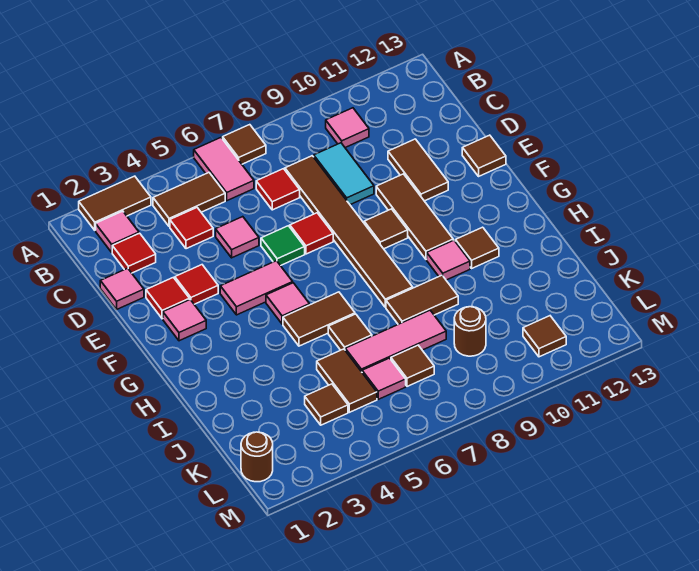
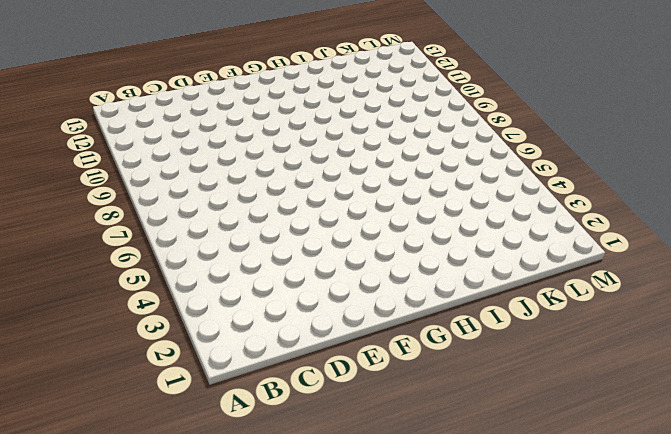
none -> brown 1x2 tile [79,176,151,230]
none -> pink 1x2 tile [194,138,254,201]
none -> brown 1x1 tile [223,125,266,164]
none -> pink 1x1 tile [96,211,139,252]

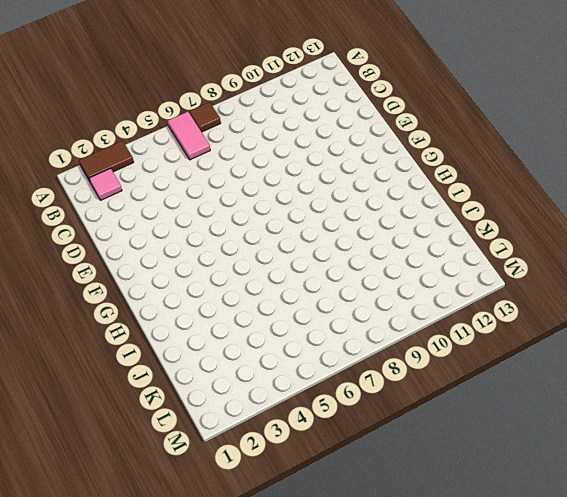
none -> brown 1x2 tile [153,173,225,227]
none -> pink 1x1 tile [326,108,369,148]
none -> red 1x1 tile [112,233,156,273]
none -> red 1x1 tile [170,208,213,249]

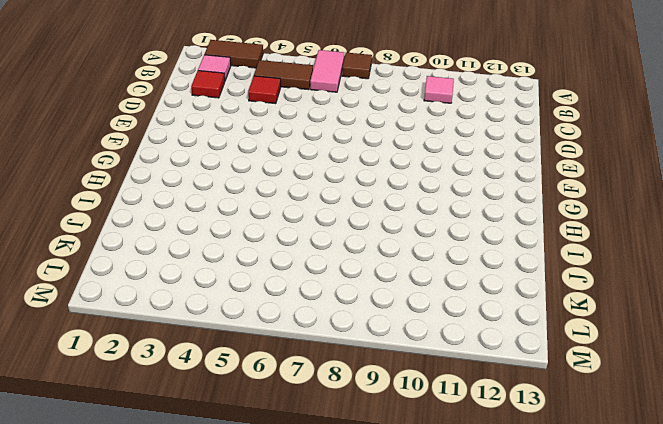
none -> red 1x1 tile [256,169,300,210]
none -> brown 1x6 tile [285,156,413,307]
none -> cyan 1x2 tile [314,143,374,205]
none -> pink 1x1 tile [100,268,144,309]

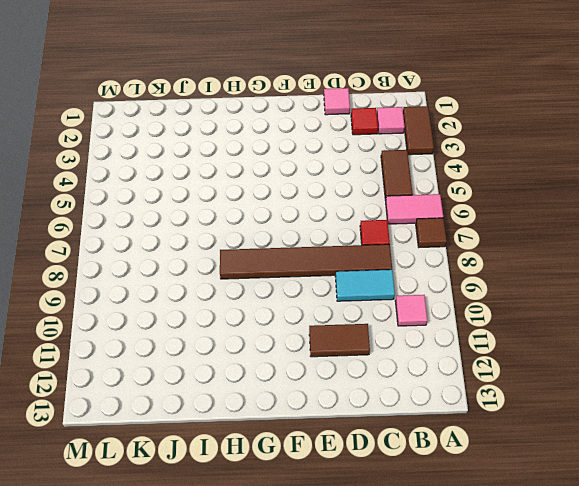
none -> red 1x1 tile [170,208,213,249]
none -> pink 1x1 tile [216,217,259,258]
none -> red 1x1 tile [146,277,189,319]
none -> red 1x1 tile [175,265,218,304]

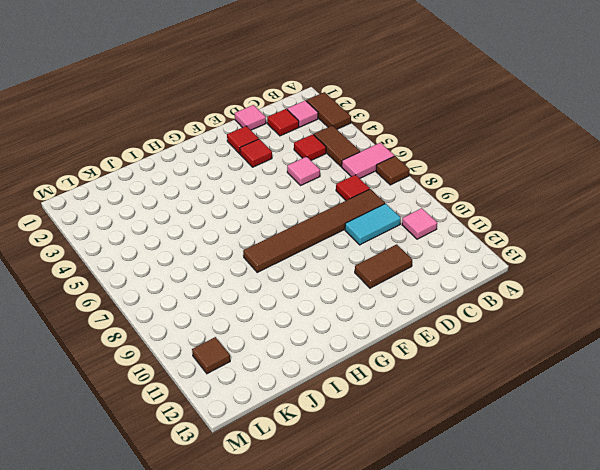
none -> green 1x1 tile [261,226,305,266]
none -> red 1x1 tile [290,213,333,254]
none -> brown 1x3 tile [376,174,453,259]
none -> brown 1x1 tile [462,135,506,176]

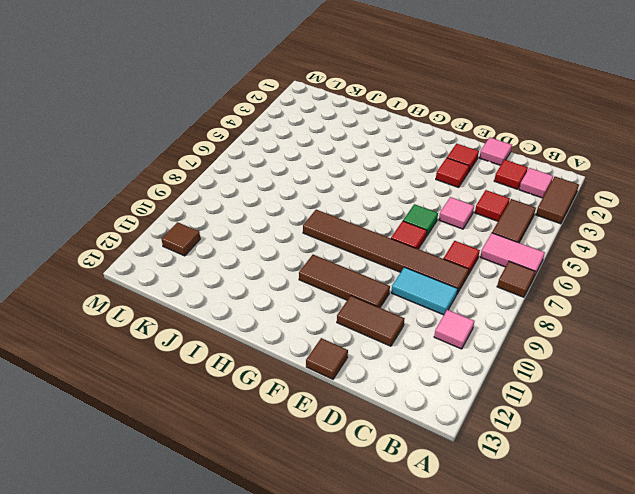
none -> pink 1x1 tile [163,300,206,341]
none -> pink 1x2 tile [220,261,293,315]
none -> brown 1x1 tile [364,209,408,249]
none -> pink 1x1 tile [266,283,309,324]

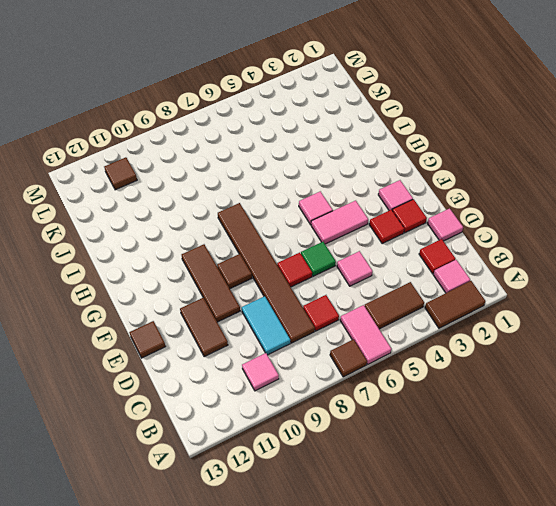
none -> red 1x1 tile [170,208,213,249]
none -> brown 1x2 tile [283,292,355,346]
none -> pink 1x1 tile [427,240,470,280]
none -> brown 1x1 tile [455,227,499,268]

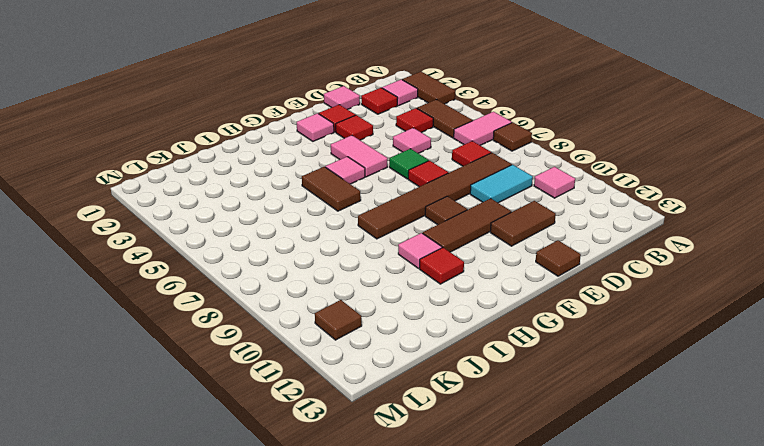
red 1x1 tile [420,248,464,284] -> brown 1x1 tile [455,227,499,268]
none -> brown 1x1 tile [328,314,372,350]
none -> brown 1x2 tile [386,275,458,324]
none -> brown 1x2 tile [317,349,377,412]
none -> pink 1x3 tile [345,310,446,372]

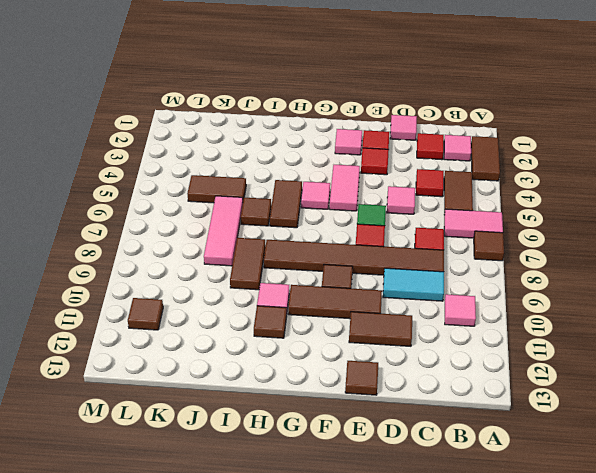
none -> brown 1x1 tile [305,384,348,425]
none -> pink 1x1 tile [362,358,406,399]
none -> brown 1x1 tile [391,345,434,386]
none -> brown 1x1 round brick [454,307,486,356]

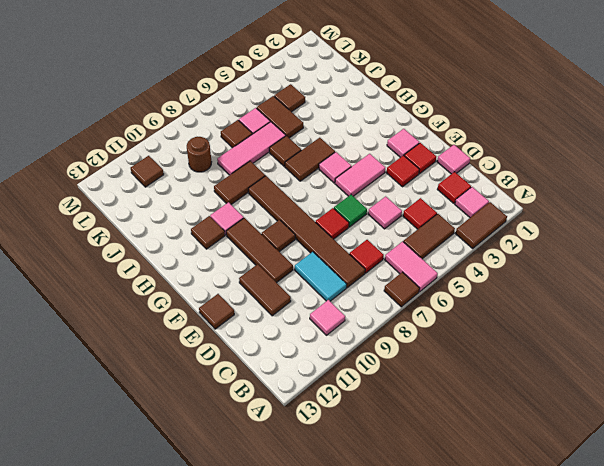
none -> brown 1x1 round brick [241,432,273,482]

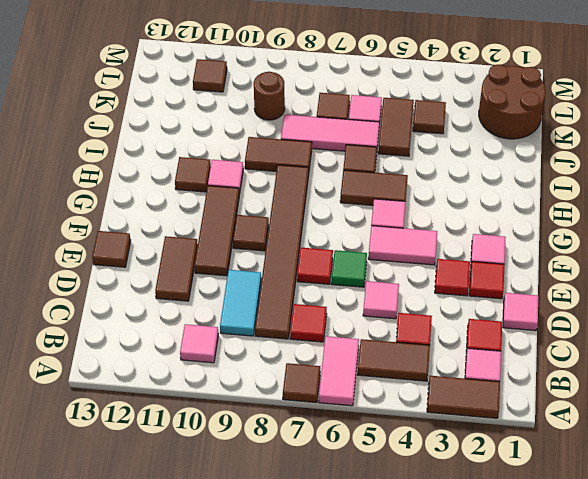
brown 2x2 round brick [479,65,546,139] -> brown 1x1 round brick [241,432,273,482]

